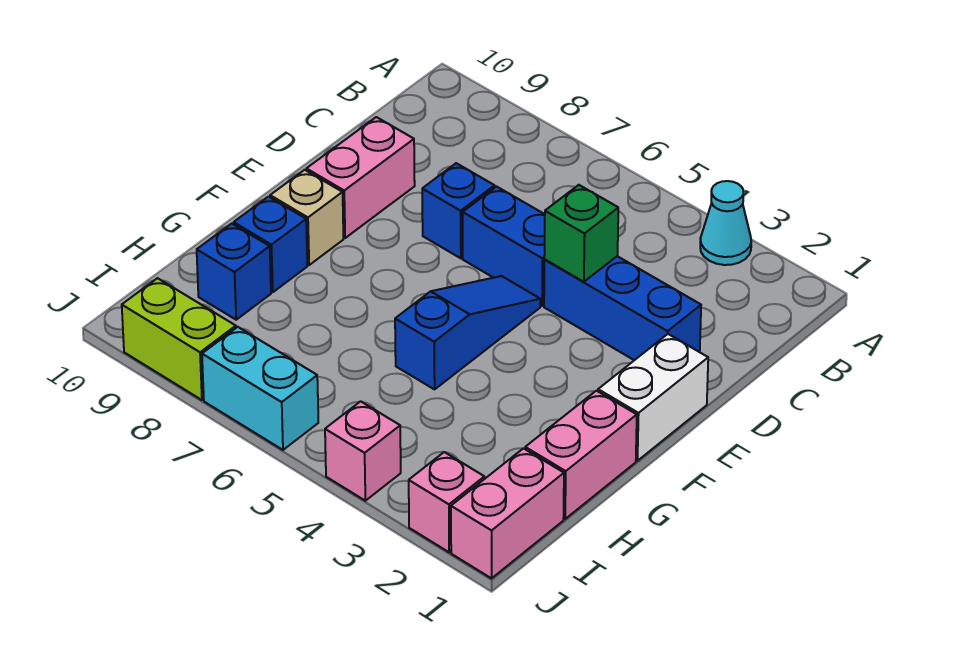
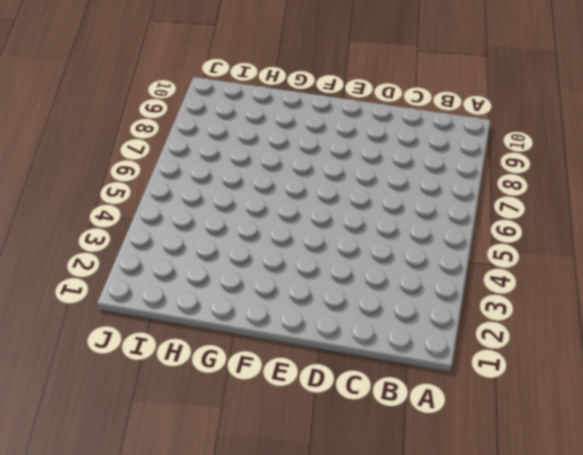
none -> cyan 1x1 cone [700,181,751,265]
none -> blue 1x3 brick [544,256,701,360]
none -> blue 1x2 brick [463,187,545,306]

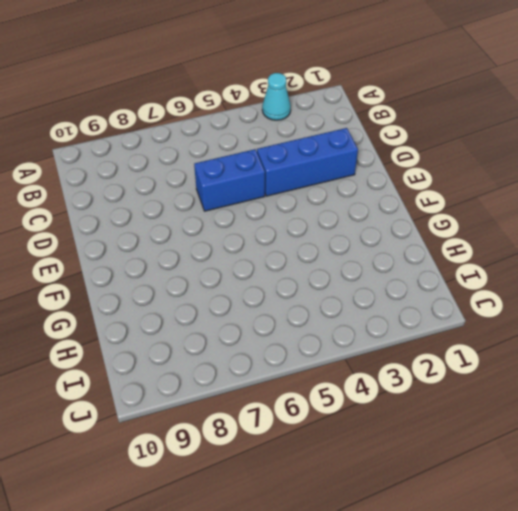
none -> blue 1x1 brick [422,163,495,258]
none -> pink 1x2 brick [306,117,415,238]
none -> white 1x2 brick [598,334,708,461]

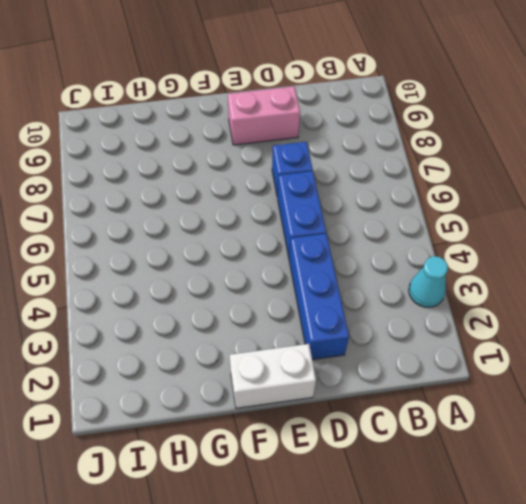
none -> blue 1x3 slope [395,276,540,389]
none -> tan 1x1 brick [270,170,343,265]
none -> pink 1x2 brick [525,391,637,519]

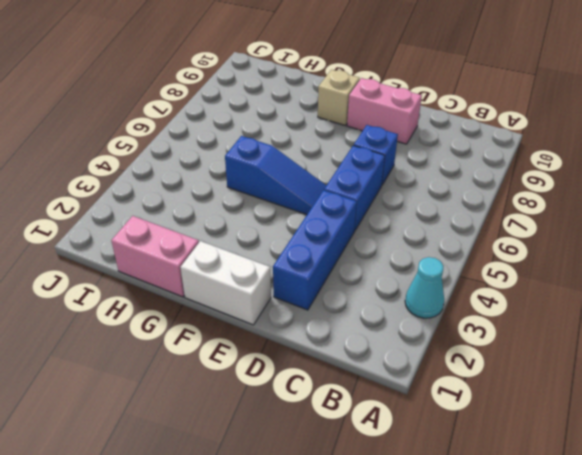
none -> blue 1x1 brick [234,197,307,292]
none -> blue 1x1 brick [197,224,271,320]
none -> pink 1x2 brick [451,449,564,578]

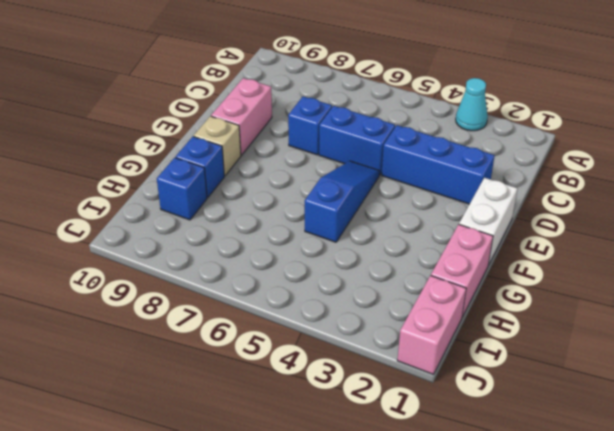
none -> pink 1x1 brick [409,452,484,552]
none -> pink 1x1 brick [325,401,401,501]
none -> cyan 1x2 brick [202,327,318,450]

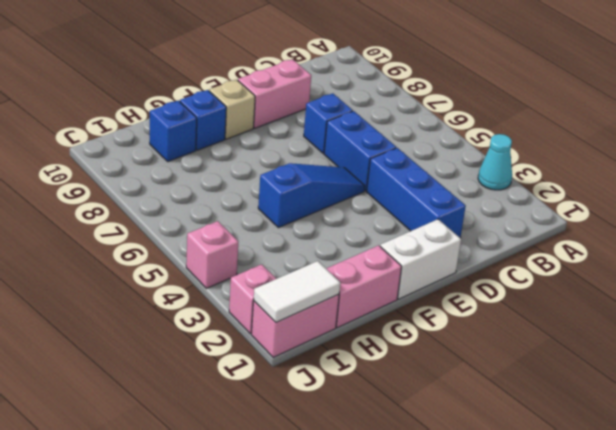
white 1x2 tile [254,261,340,322] -> none
none -> cyan 1x2 brick [202,327,318,450]
none -> lime 1x2 brick [122,278,236,400]
none -> green 1x1 brick [544,185,618,282]

